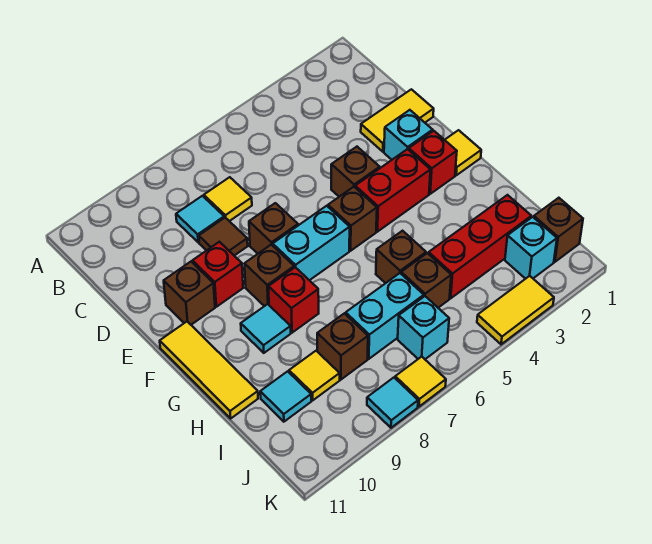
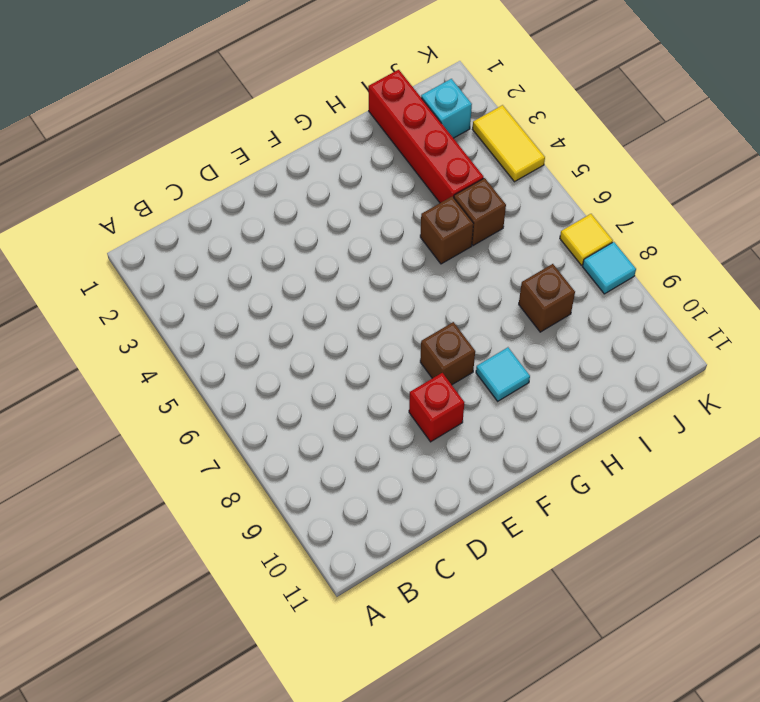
red 1x4 brick [368,70,484,203] -> red 1x3 brick [429,195,531,298]
none -> yellow 1x1 tile [204,177,252,221]
none -> cyan 1x1 tile [176,196,224,242]
none -> yellow 1x2 tile [361,89,434,152]
none -> brown 1x1 tile [199,218,248,256]

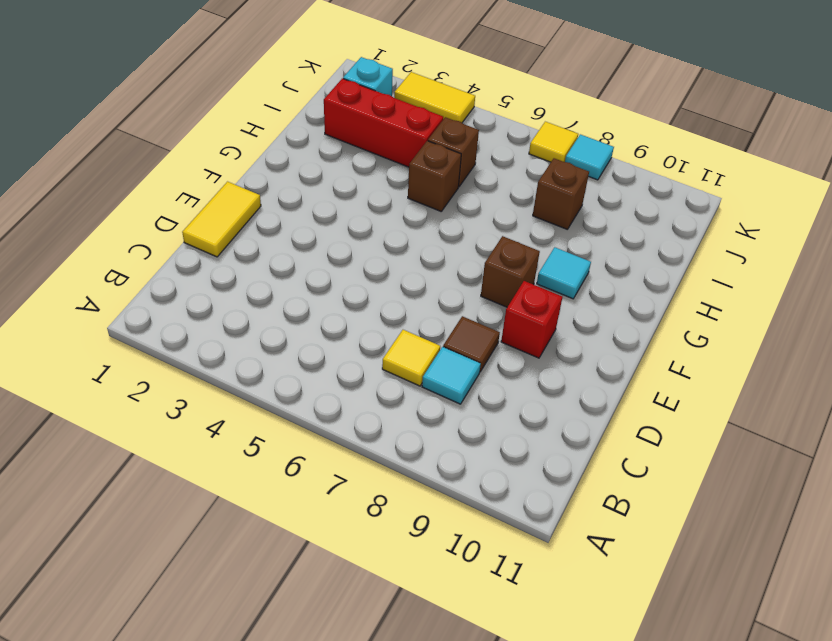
yellow 1x2 tile [182,182,261,257] -> yellow 1x2 tile turned to [361,89,434,152]
none -> cyan 1x1 brick [384,110,433,160]
none -> brown 1x1 brick [331,147,380,197]
none -> brown 1x1 brick [249,203,298,254]
none -> brown 1x1 brick [164,262,215,325]

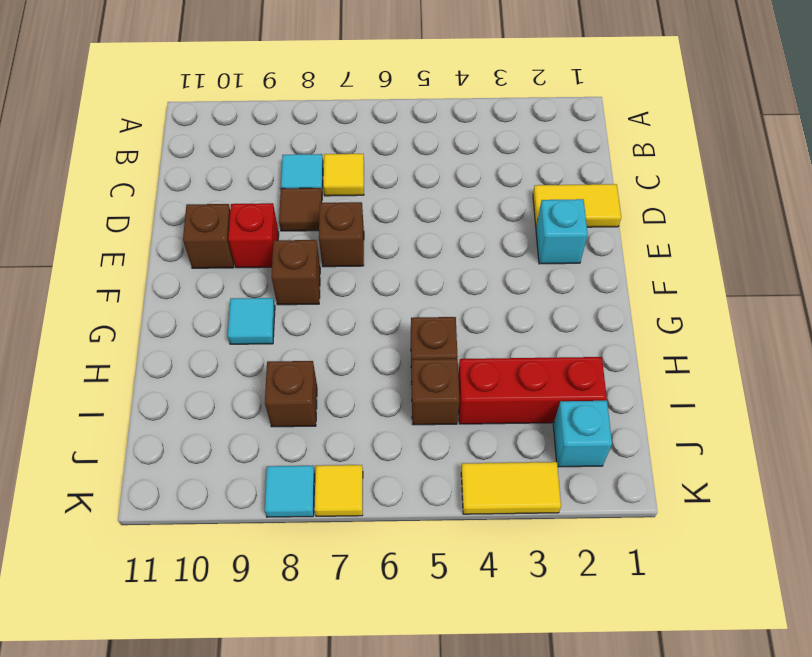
none -> brown 1x1 brick [331,147,380,197]
none -> yellow 1x1 tile [445,130,481,175]
none -> red 1x1 brick [409,131,457,194]
none -> red 1x2 brick [355,149,430,232]

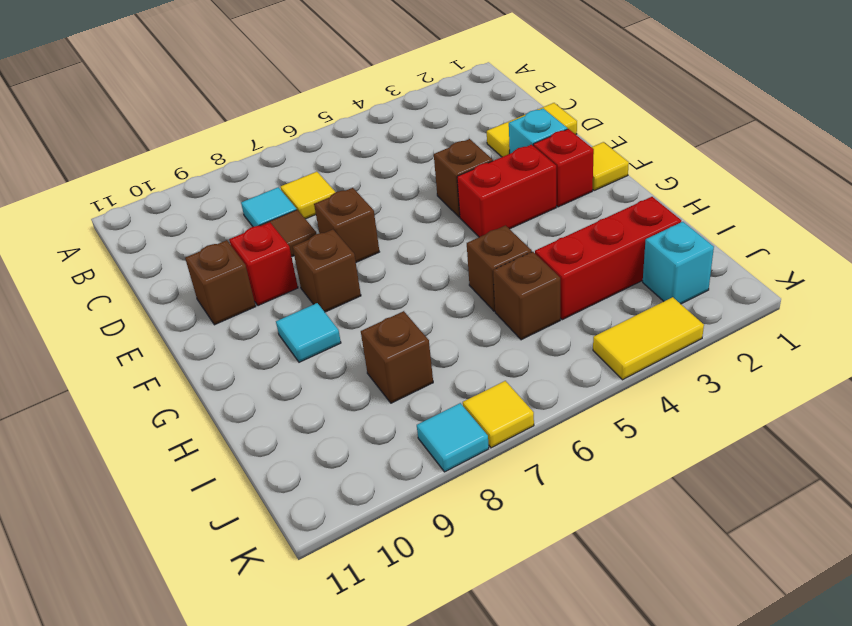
none -> brown 1x1 brick [328,187,377,251]
none -> cyan 1x2 brick [273,206,350,280]
none -> yellow 1x3 tile [160,322,258,418]
none -> red 1x1 brick [268,267,319,333]

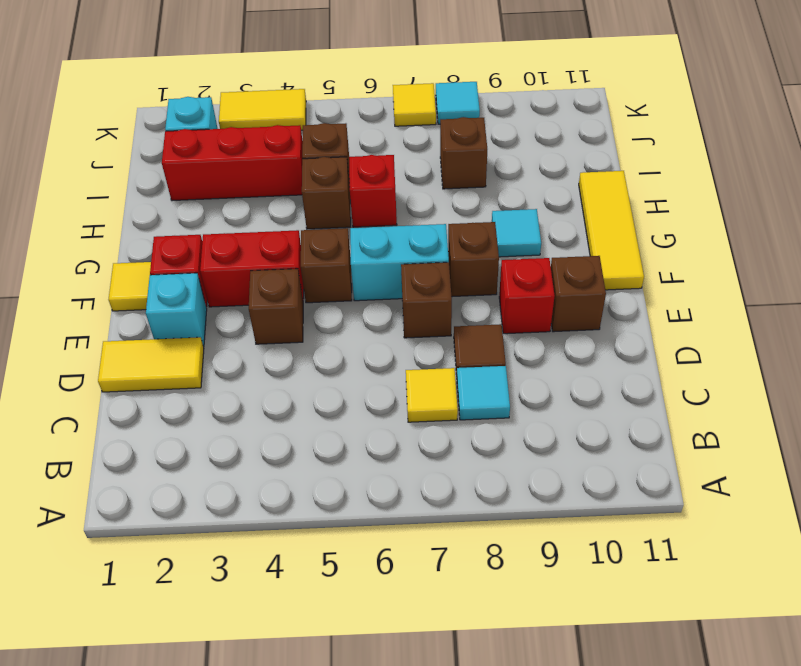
red 1x1 brick [349,155,397,227] -> red 1x1 brick moved to [268,267,319,333]
none -> cyan 1x2 brick [346,273,424,359]
none -> yellow 1x1 tile [289,351,340,400]
none -> cyan 1x1 tile [260,371,311,422]
none -> brown 1x1 brick [534,198,583,262]

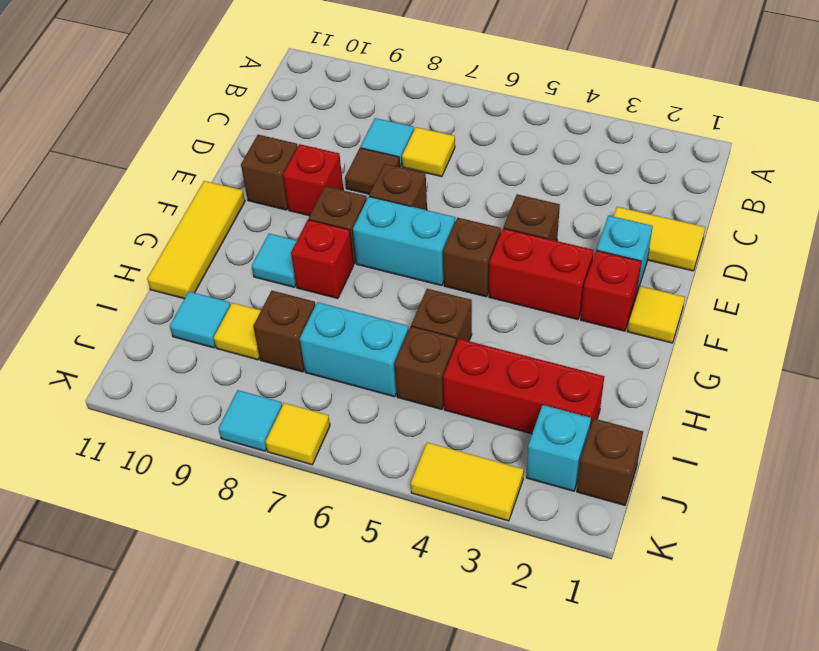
none -> cyan 1x1 brick [398,296,449,359]

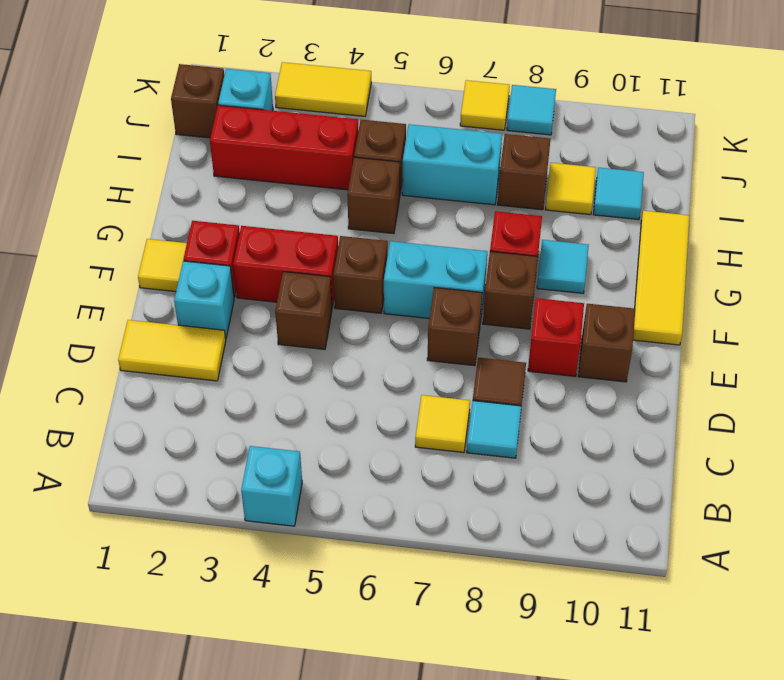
cyan 1x1 brick [241,446,302,526] -> cyan 1x1 brick moved to [398,296,449,359]

